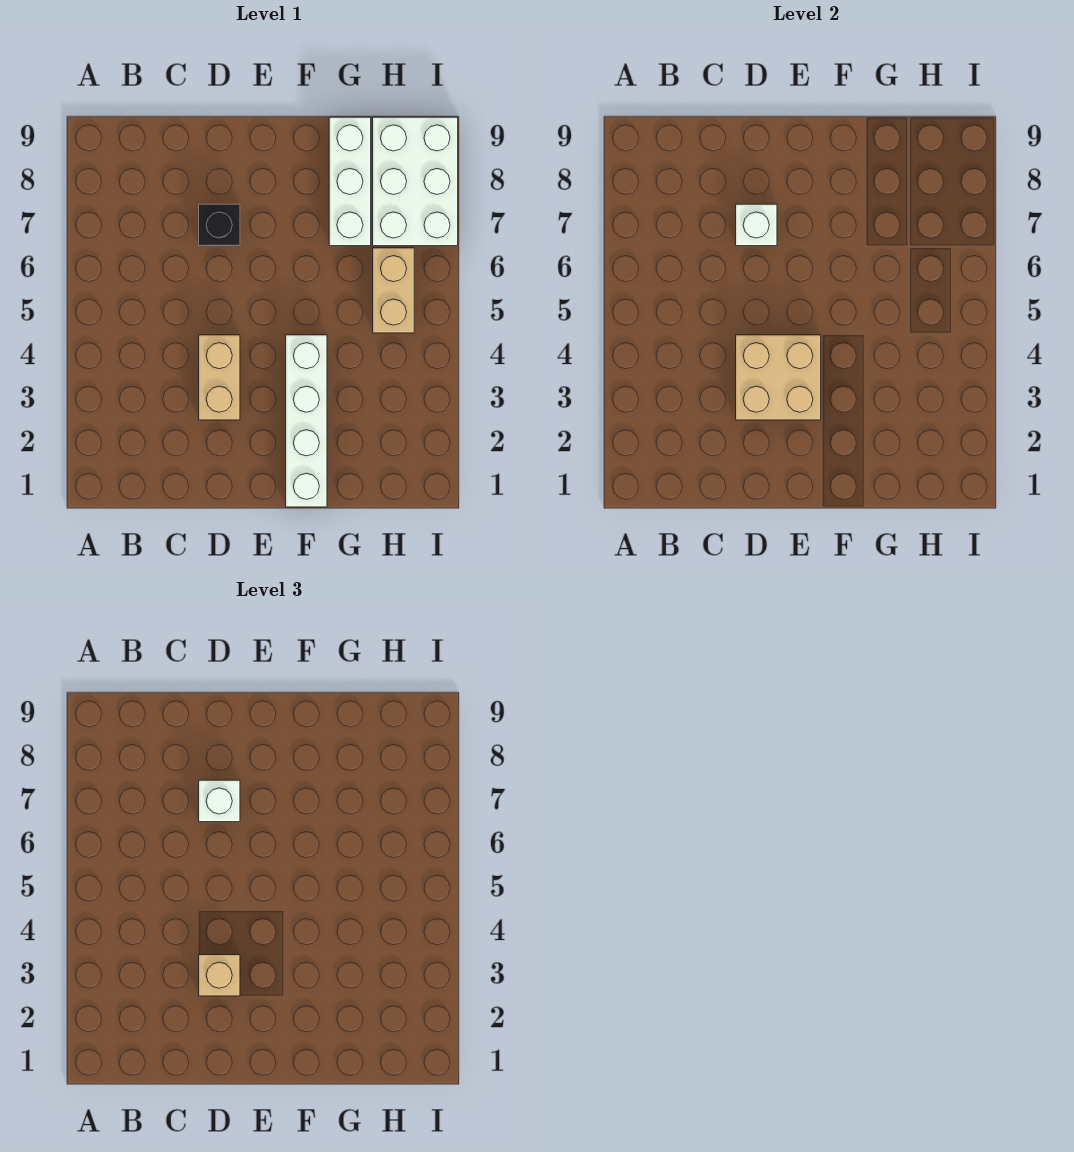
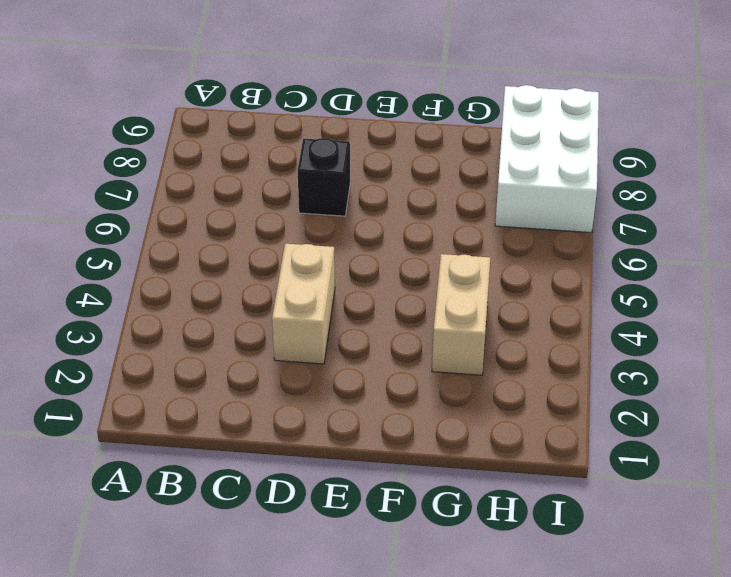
tan 1x2 brick [432,254,490,375] -> tan 1x2 brick moved to [373,248,414,333]
none -> white 1x4 brick [286,335,327,507]
none -> white 1x3 brick [329,117,371,246]

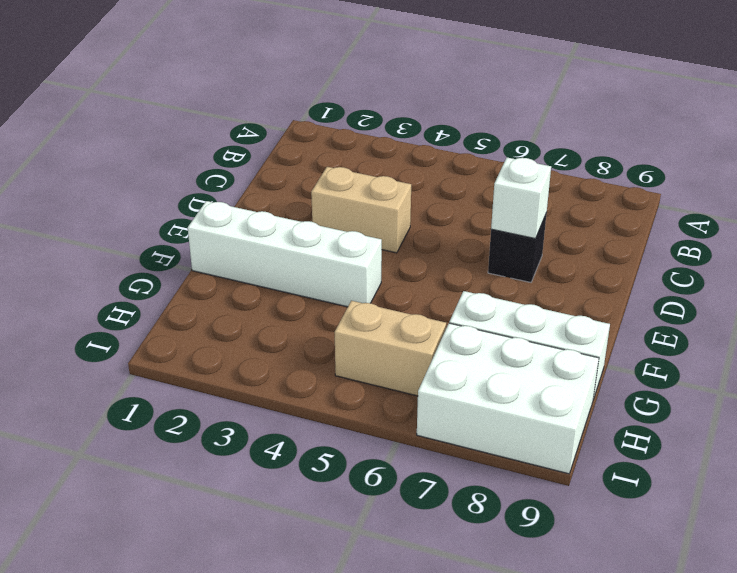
none -> tan 2x2 brick [736,335,821,420]
none -> tan 1x1 brick [199,955,240,996]

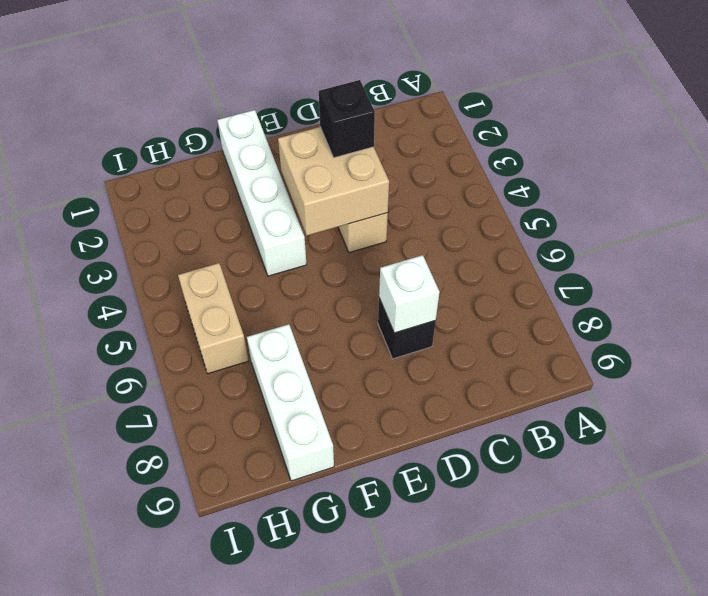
black 1x1 brick [319,80,375,158] -> tan 1x1 brick [199,955,240,996]
none -> white 2x3 brick [373,117,458,246]
none -> white 1x1 brick [199,780,240,822]

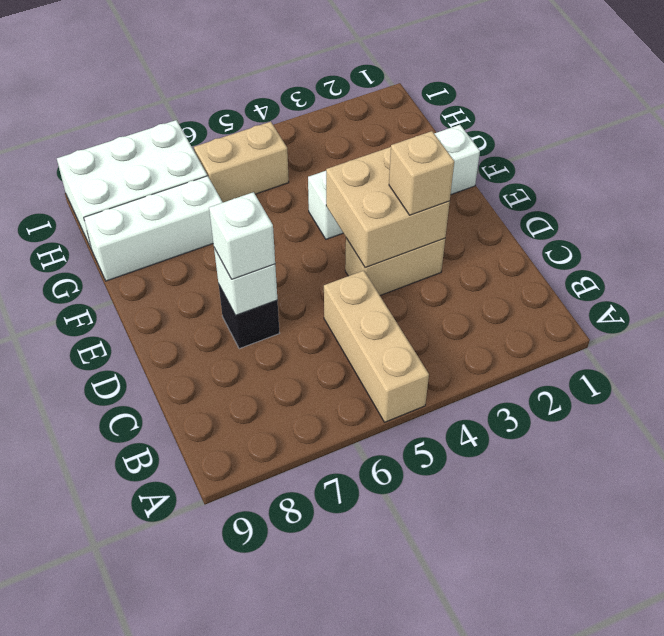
tan 1x3 brick [324,271,429,422] -> none

